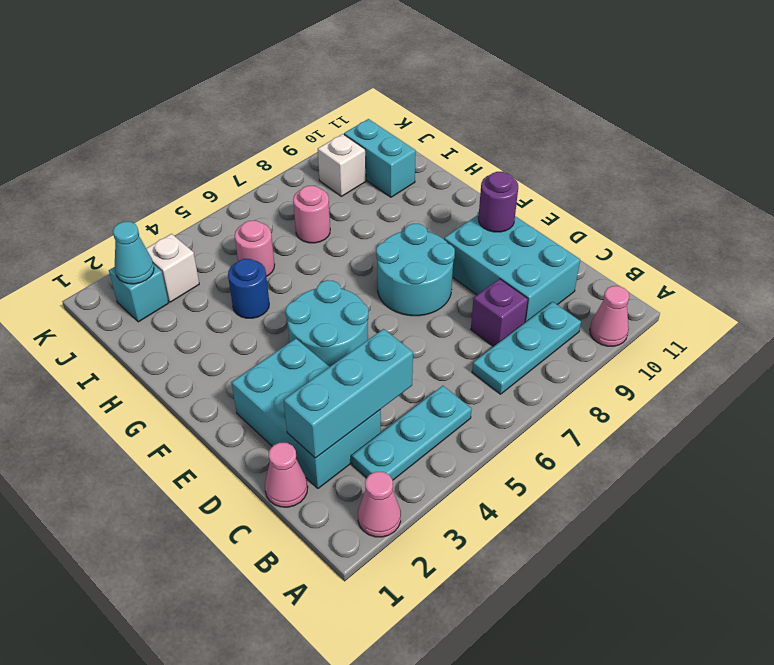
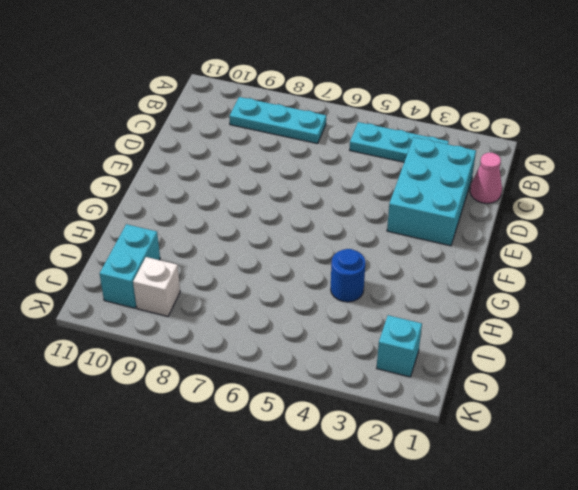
none -> pink 1x1 cone [358,472,401,537]
none -> pink 1x1 cone [590,286,629,346]
none -> purple 1x1 brick [471,279,528,347]

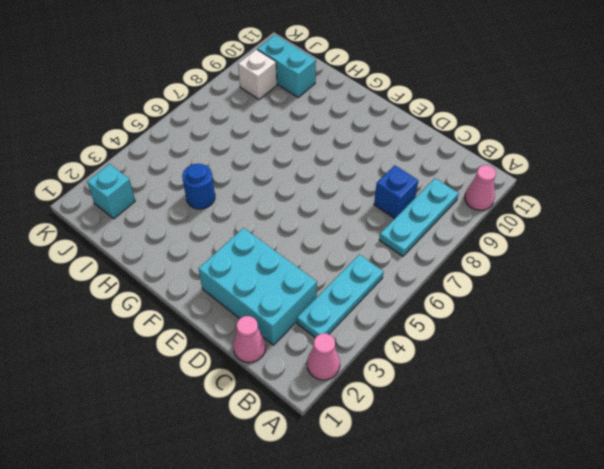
blue 1x1 brick [374,165,418,219] -> purple 1x1 brick [471,279,528,347]
none -> cyan 2x3 brick [444,214,580,322]
none -> cyan 2x2 round brick [286,280,368,367]
none -> cyan 2x2 round brick [376,224,455,316]

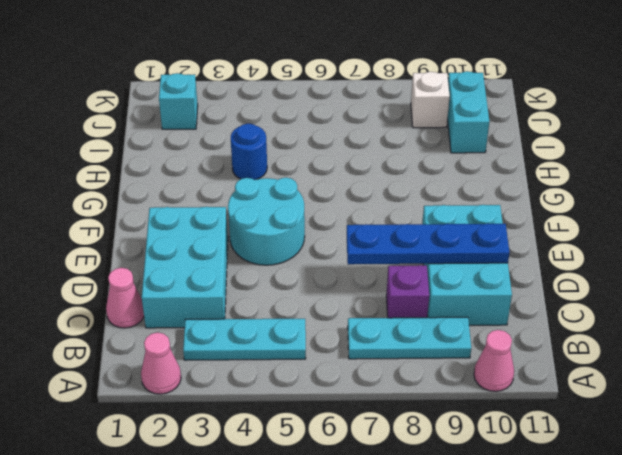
blue 1x4 plate [347,224,509,264] -> none
none -> cyan 2x2 round brick [376,224,455,316]
none -> pink 1x1 round brick [235,221,275,276]
none -> pink 1x1 round brick [293,186,330,243]

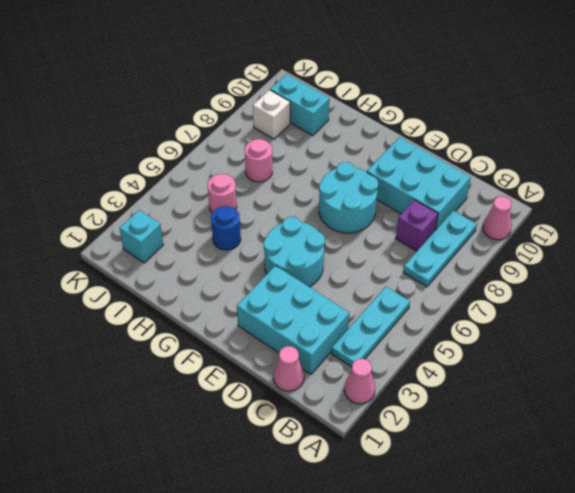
none -> white 1x1 brick [146,234,199,302]
none -> cyan 1x3 brick [284,329,413,458]
none -> purple 1x1 round brick [478,172,518,232]

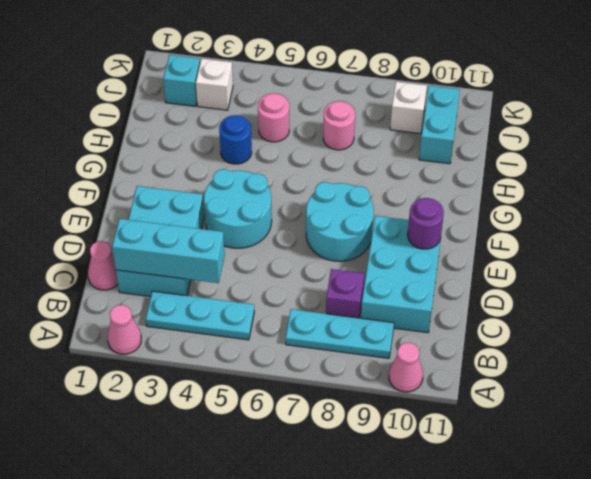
none -> cyan 1x1 cone [113,222,154,284]

